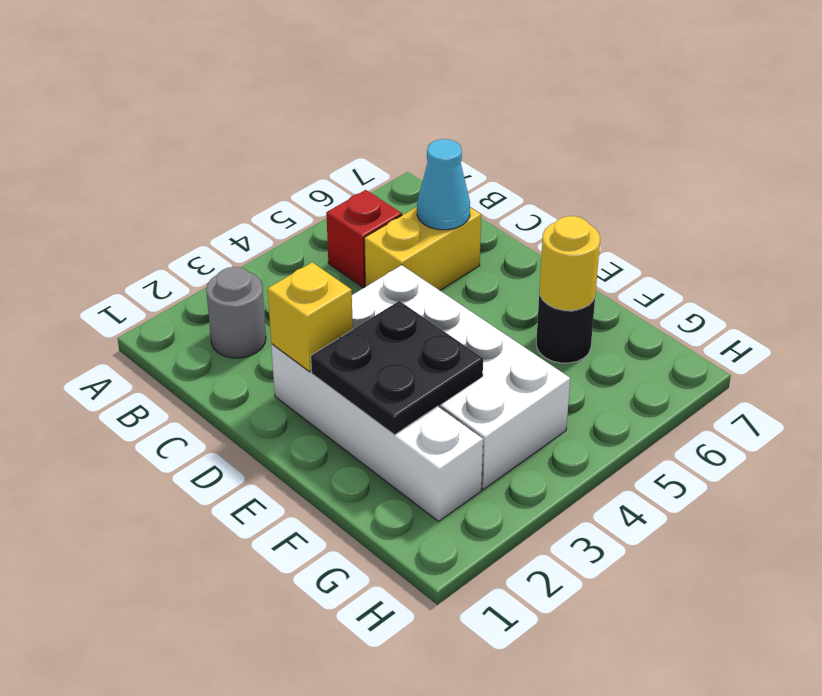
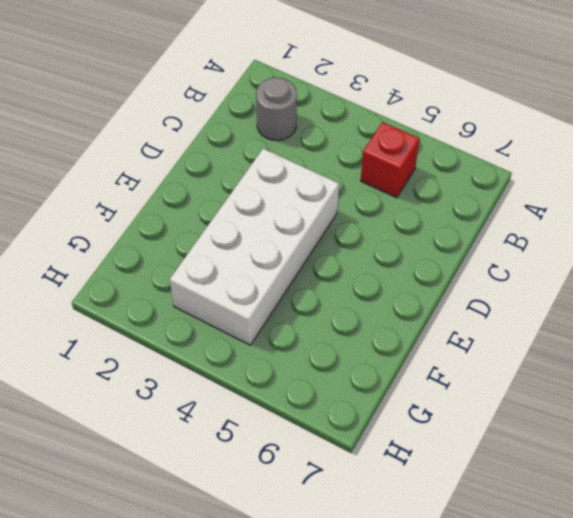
none -> yellow 1x2 brick [364,207,481,290]
none -> white 1x4 brick [271,344,483,521]

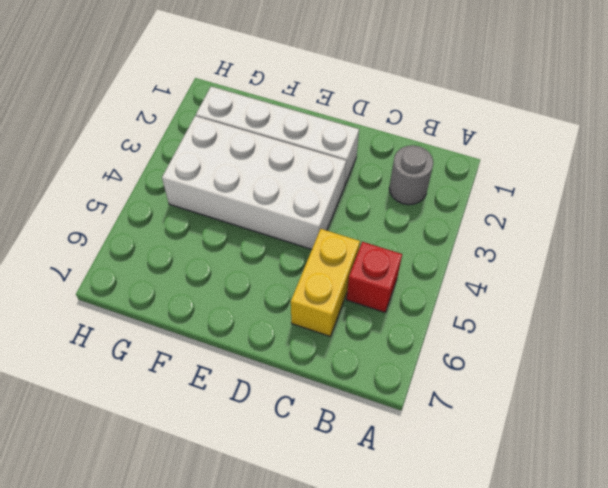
none -> black 1x1 round brick [536,290,595,363]
none -> cyan 1x1 cone [417,139,470,230]

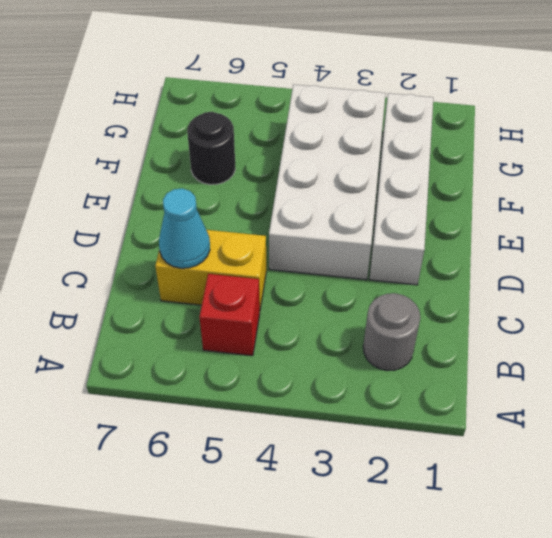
none -> yellow 1x1 brick [268,262,353,372]
none -> black 2x2 plate [311,301,483,435]

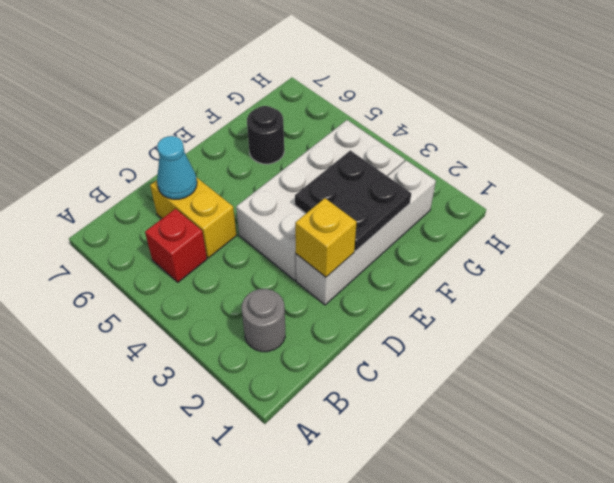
none -> yellow 1x1 round brick [540,216,600,310]

